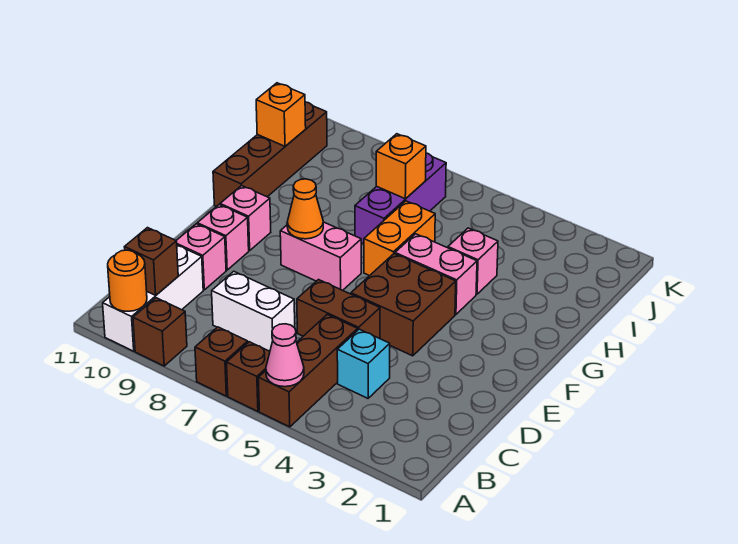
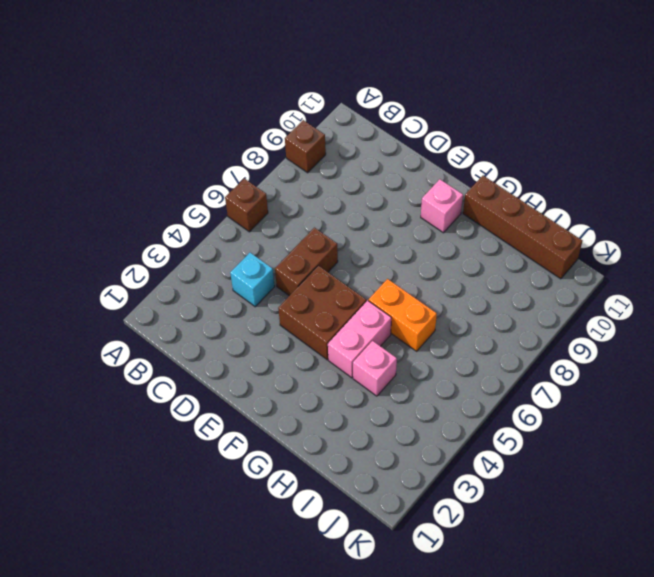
none -> brown 1x3 brick [258,315,358,427]
none -> brown 1x1 brick [195,327,248,396]
none -> white 1x3 brick [103,245,203,351]

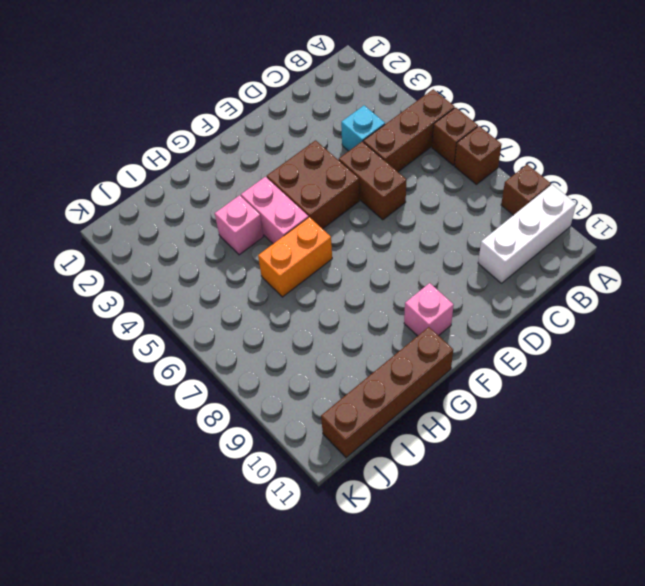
none -> white 1x2 brick [212,271,295,351]
none -> pink 1x1 brick [176,224,226,290]
none -> pink 1x1 brick [197,205,249,270]

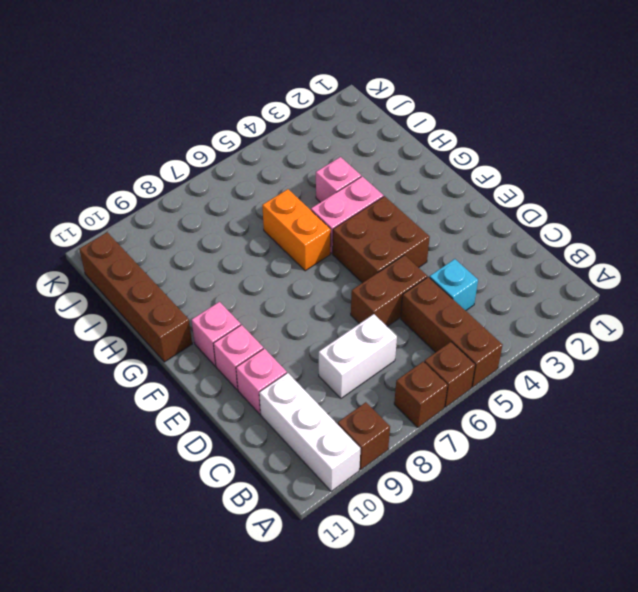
none -> pink 1x2 brick [280,222,361,290]
none -> purple 1x3 brick [355,153,446,244]
none -> pink 1x1 cone [266,324,304,387]

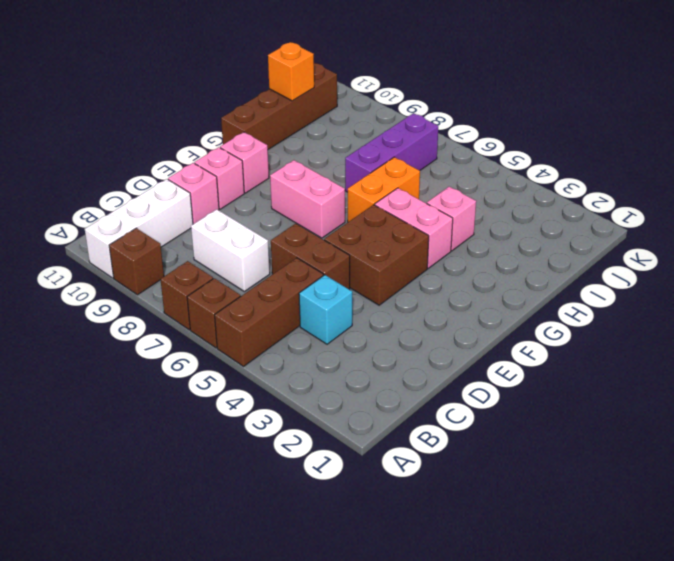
none -> pink 1x1 cone [266,324,304,387]
none -> orange 1x1 round brick [108,250,147,311]
none -> brown 1x1 brick [125,228,178,295]

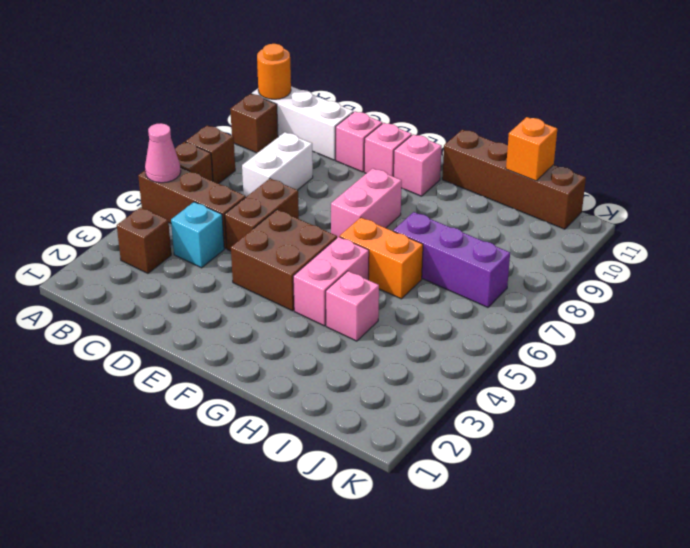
brown 1x1 brick [117,207,171,273] -> brown 1x1 brick moved to [125,228,178,295]
none -> orange 1x1 cone [287,179,323,239]
none -> orange 1x1 brick [376,134,426,199]

